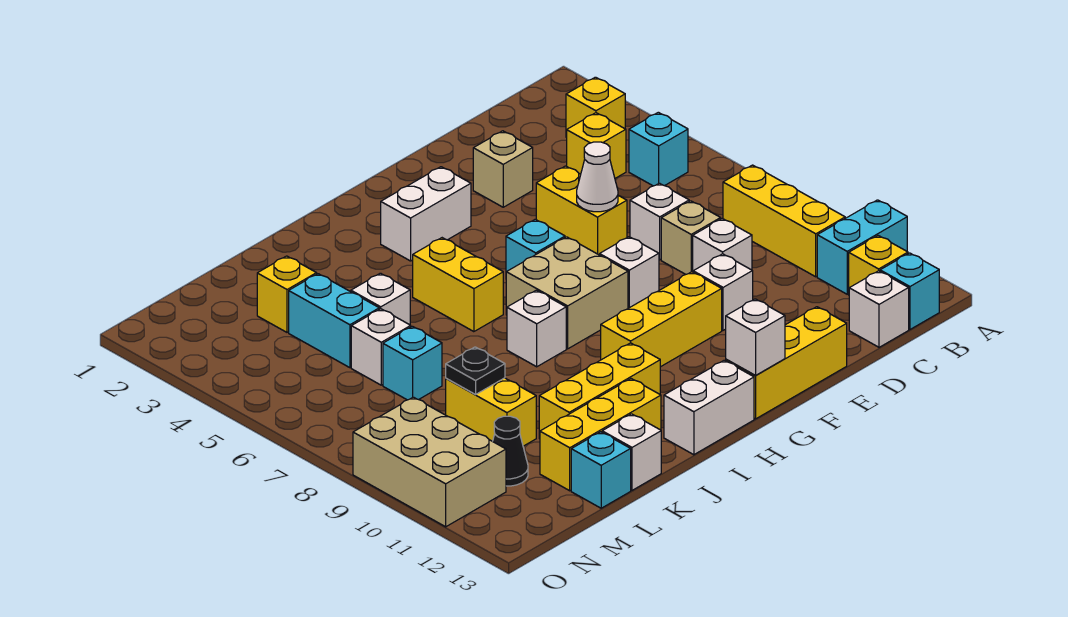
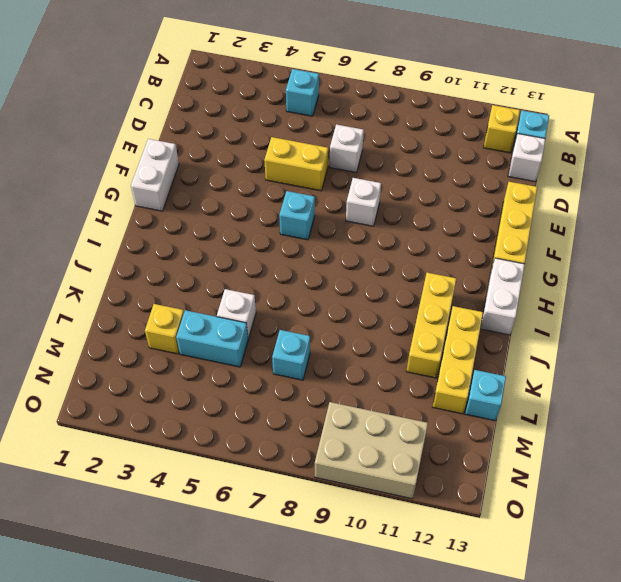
white 1x2 brick [131,139,179,211] -> white 1x2 brick moved to [381,167,471,261]
none -> cyan 1x2 brick [817,200,907,294]
none -> yellow 1x1 brick [566,77,625,137]
none -> yellow 1x3 brick [723,165,845,277]
none -> yellow 1x1 brick [567,113,626,178]

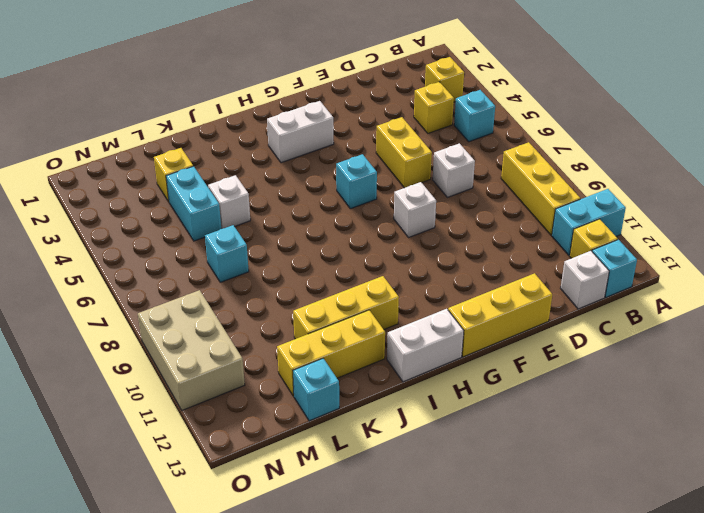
none -> tan 1x1 brick [661,201,721,275]
none -> white 1x1 brick [693,219,752,271]
none -> tan 1x1 brick [473,131,533,207]
none -> white 1x1 brick [693,254,753,330]

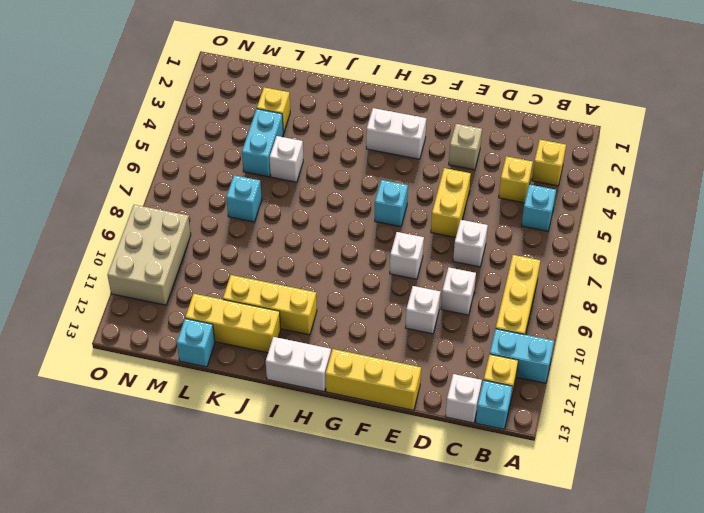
none -> tan 1x1 brick [661,201,721,275]
none -> yellow 1x3 brick [601,272,722,367]
none -> tan 2x2 brick [506,237,628,349]
none -> yellow 1x2 brick [413,238,503,332]

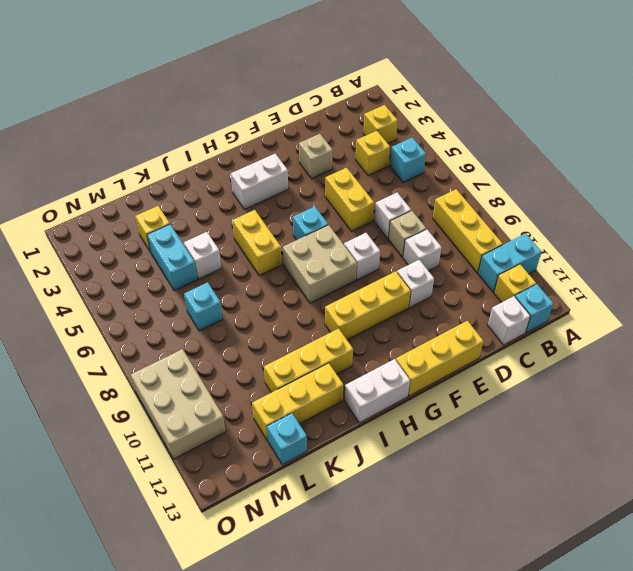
none -> white 1x1 brick [507,290,566,367]
none -> white 1x1 brick [602,414,661,490]
none -> white 1x1 brick [351,309,411,385]
none -> yellow 1x2 brick [446,378,536,446]

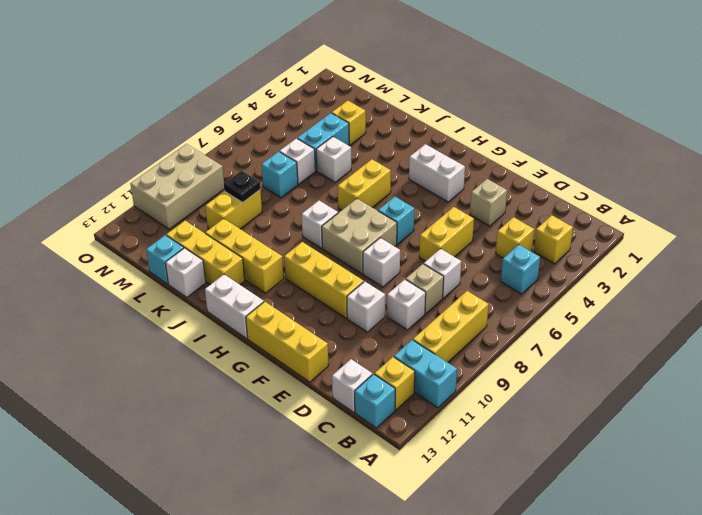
none -> black 1x1 cone [493,416,528,486]
none -> white 1x1 cone [577,142,618,212]
none -> white 1x1 brick [726,299,785,376]

